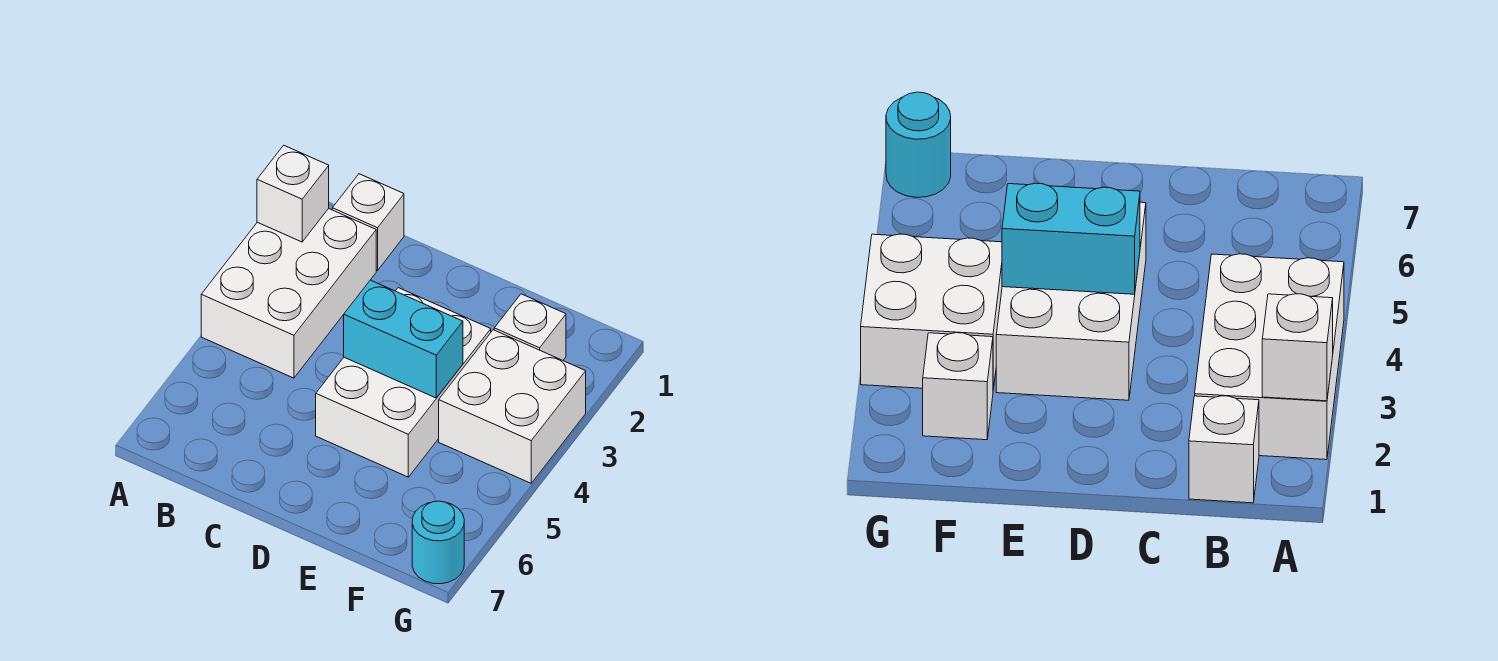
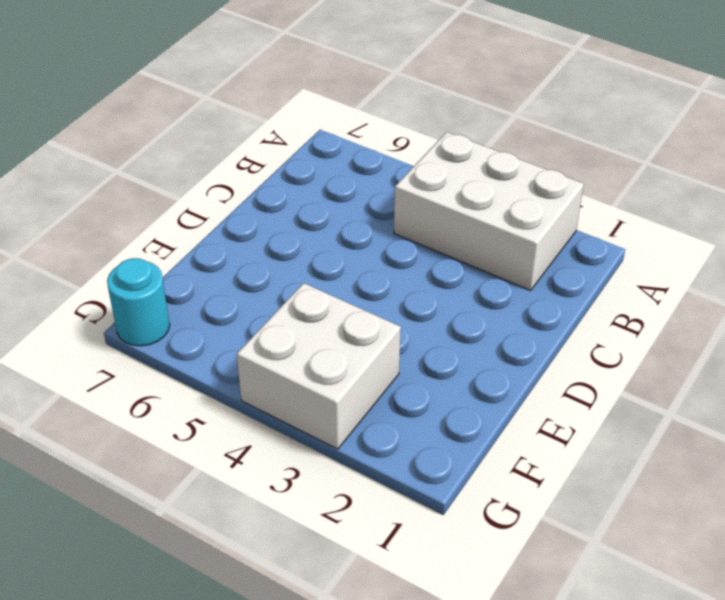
none -> white 1x1 brick [332,174,404,271]
none -> white 2x3 brick [316,288,491,477]

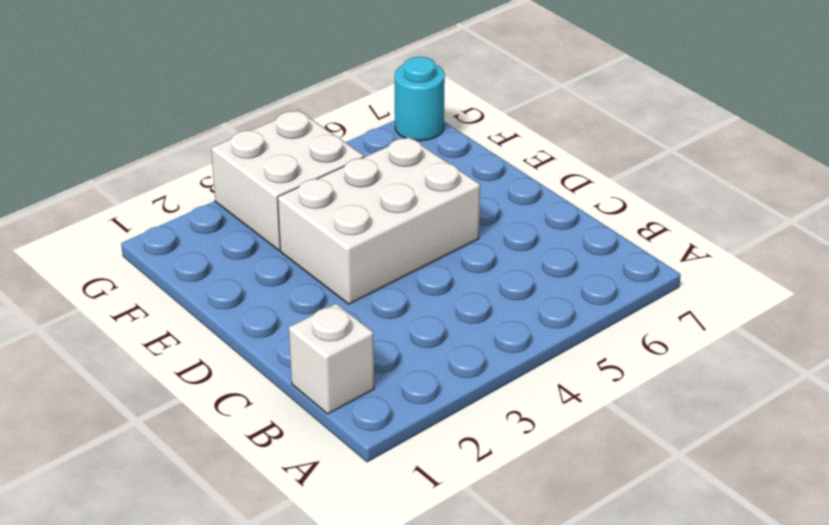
none -> white 2x3 brick [201,209,376,378]
none -> white 1x1 brick [494,294,566,360]

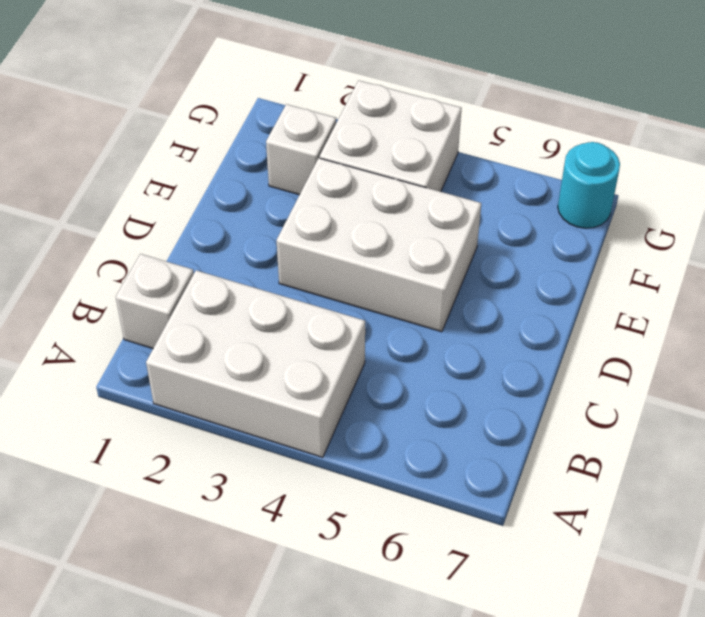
none -> white 1x1 brick [257,145,329,242]
none -> cyan 1x2 brick [344,280,463,398]

